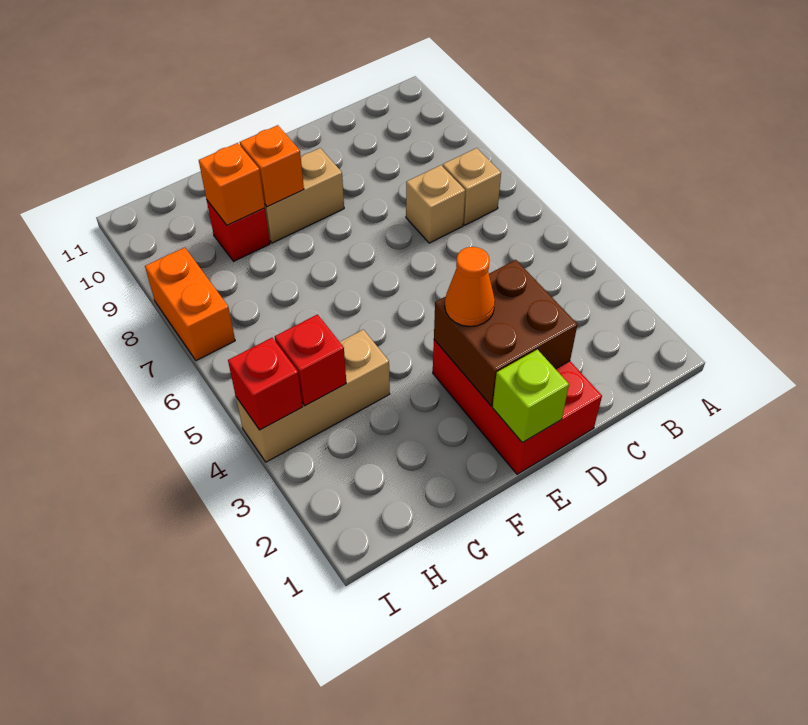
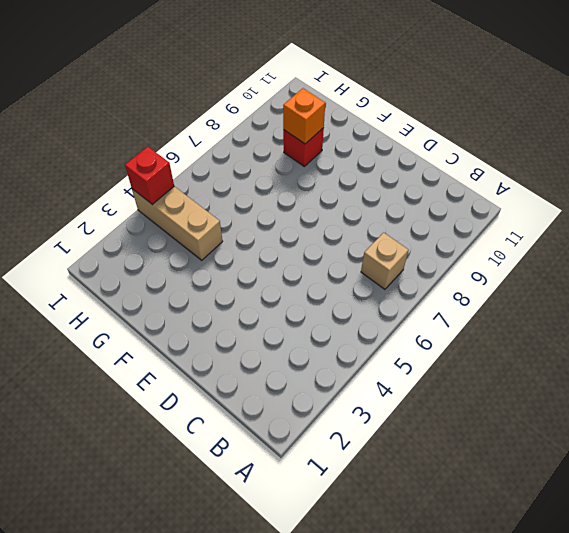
none -> tan 1x1 brick [406,165,465,243]
none -> red 2x3 brick [433,340,602,474]
none -> tan 1x2 brick [265,148,344,243]

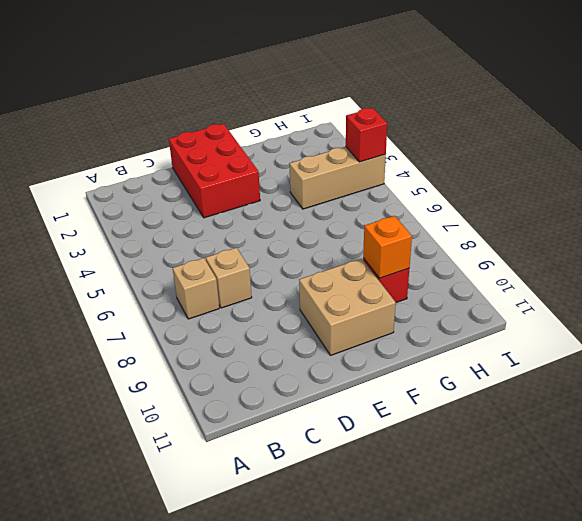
tan 2x2 brick [299,259,396,355] -> tan 1x2 brick [265,148,344,243]
none -> orange 1x2 brick [145,247,235,361]
none -> brown 2x2 brick [434,260,577,406]
none -> lime 1x1 brick [492,349,569,443]

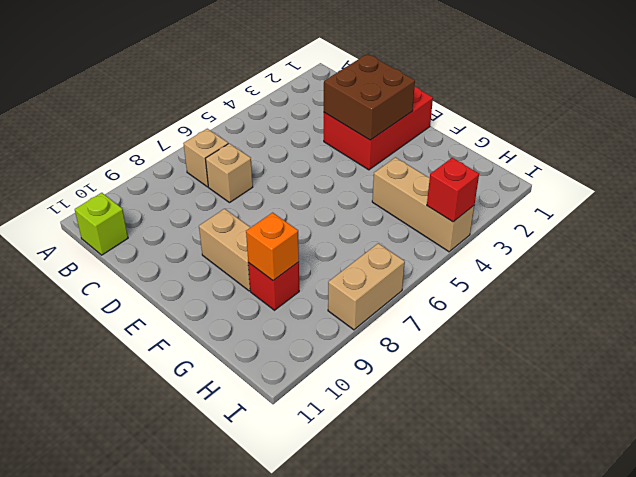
lime 1x1 brick [75,193,128,255] -> lime 1x1 brick moved to [492,349,569,443]
tan 1x2 brick [328,243,405,330] -> orange 1x2 brick [145,247,235,361]
none -> orange 1x1 brick [240,125,304,207]
none -> red 1x1 brick [275,315,346,406]
none -> orange 1x1 cone [445,247,495,327]

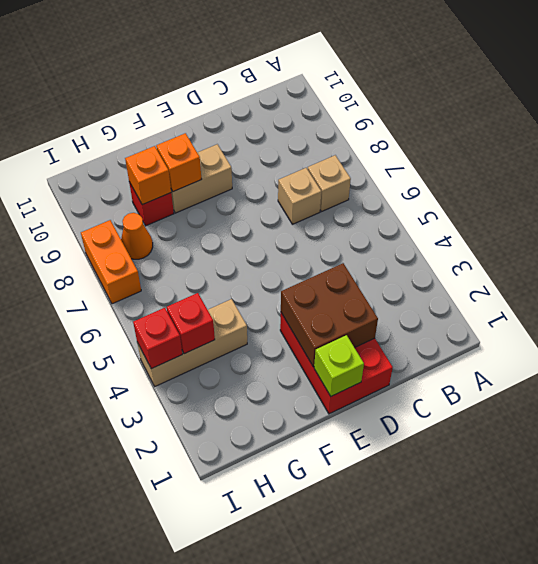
orange 1x1 cone [121,213,153,259] -> orange 1x1 cone moved to [445,247,495,327]

